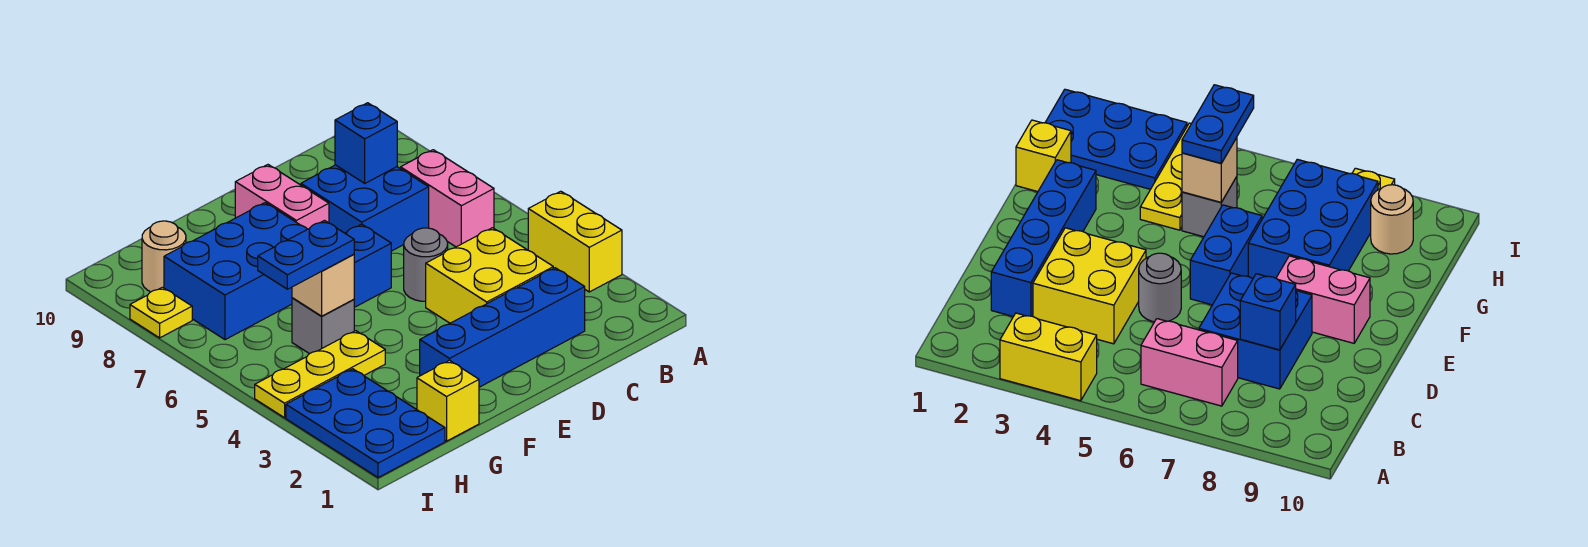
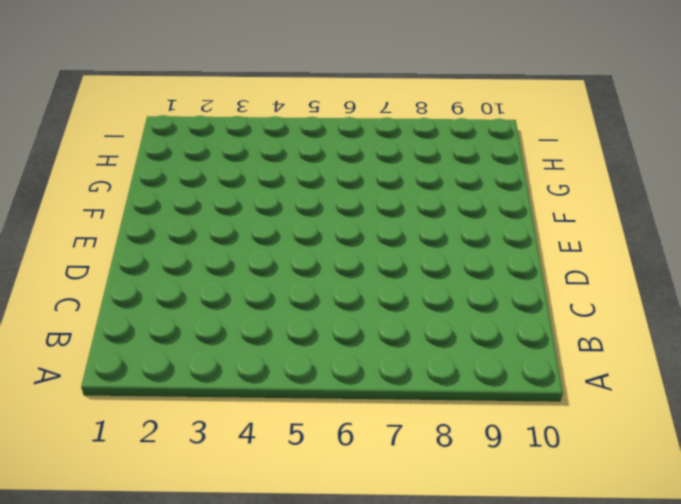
none -> yellow 1x2 brick [528,191,622,292]
none -> pink 1x2 brick [401,150,494,247]
none -> blue 1x4 brick [420,268,585,387]

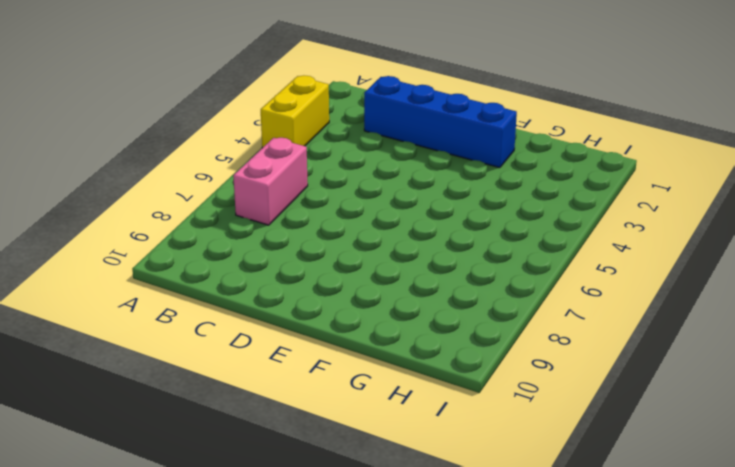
none -> yellow 2x2 brick [426,228,553,323]
none -> blue 2x2 brick [301,165,429,251]
none -> grey 1x1 round brick [404,228,448,301]

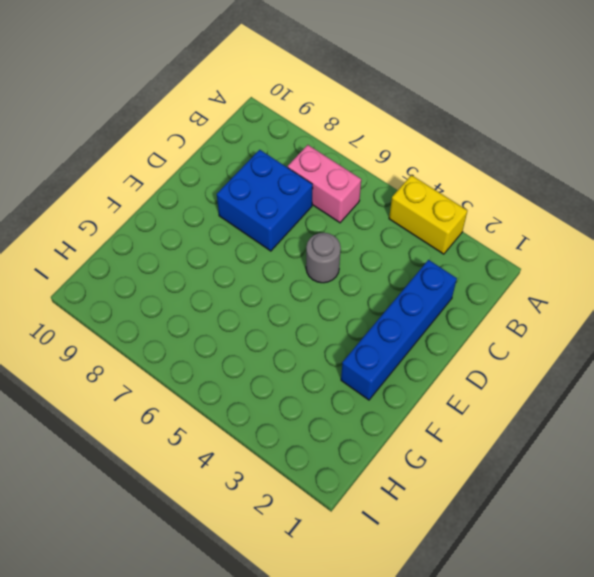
none -> yellow 2x2 brick [426,228,553,323]
none -> blue 1x2 brick [345,224,391,307]
none -> pink 1x2 brick [235,165,329,229]

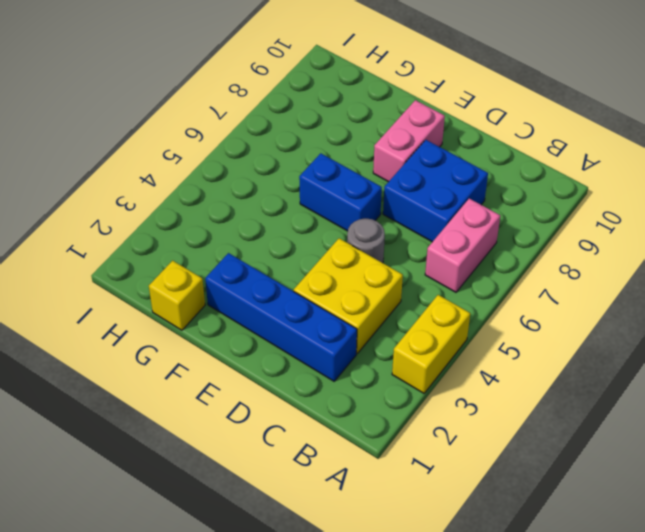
none -> blue 2x3 brick [164,203,307,340]
none -> yellow 1x3 plate [255,331,385,418]
none -> grey 1x1 brick [292,298,354,354]

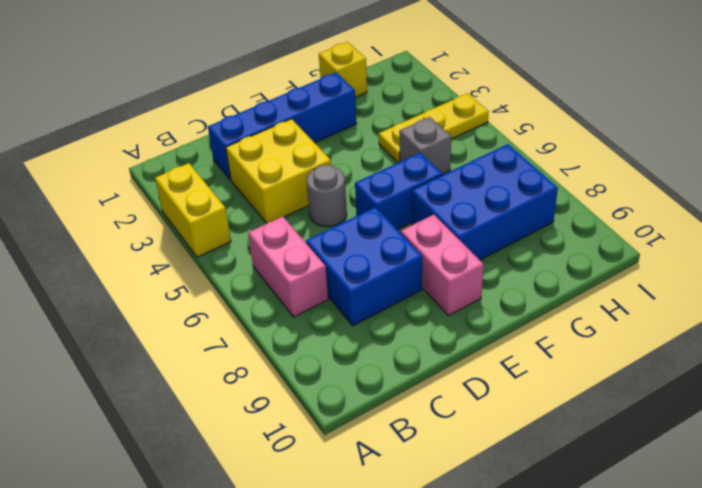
none -> blue 2x3 plate [286,369,445,478]
none -> tan 1x1 round brick [142,221,186,292]
none -> yellow 1x1 plate [130,287,192,338]

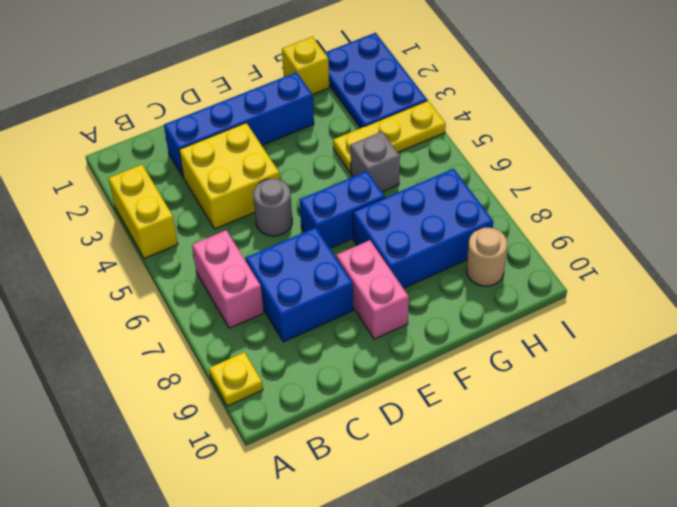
yellow 1x1 plate [209,352,263,406] -> yellow 1x1 plate moved to [130,287,192,338]
none -> blue 1x1 brick [335,103,397,183]
none -> tan 1x1 brick [292,254,354,316]
none -> blue 1x2 plate [258,221,354,289]

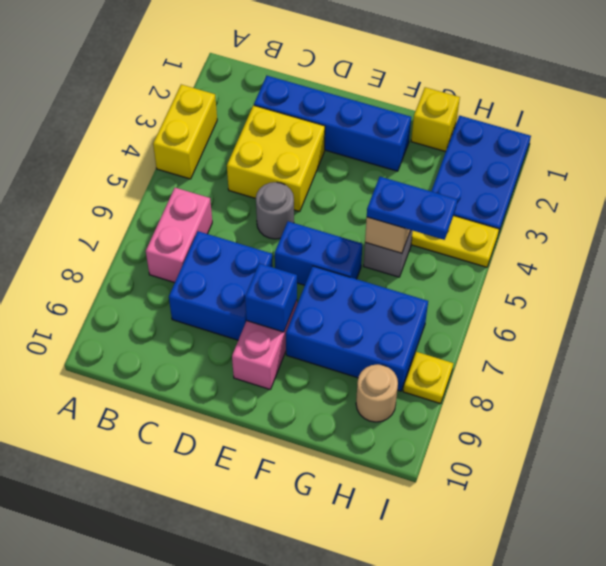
blue 1x1 brick [245,263,297,332] -> blue 1x1 brick moved to [335,103,397,183]

